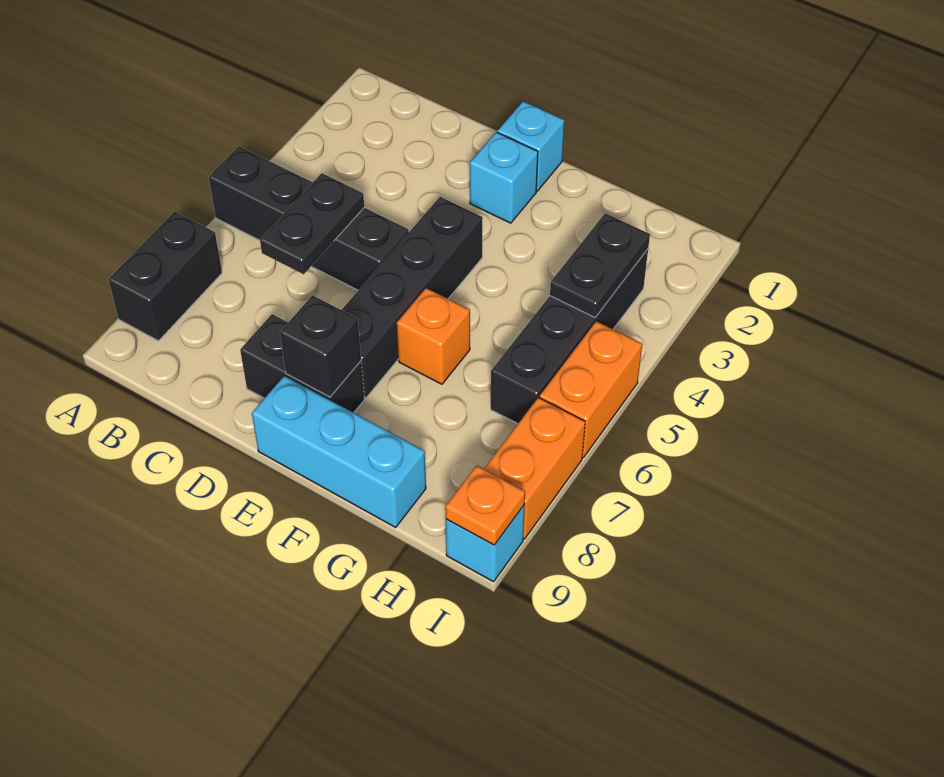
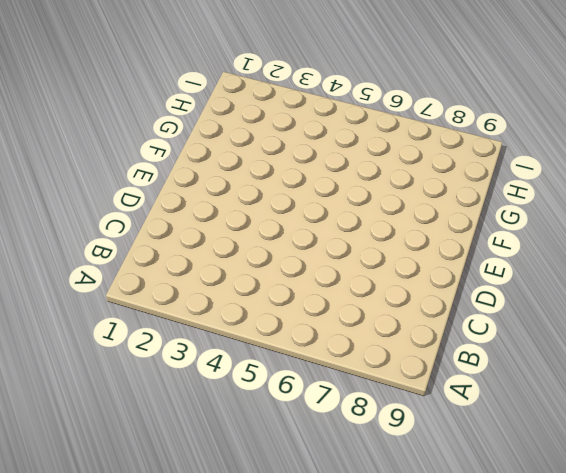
none -> black 1x4 brick [209,146,409,290]
none -> black 1x2 brick [109,212,222,341]
none -> black 1x2 brick [240,314,364,413]

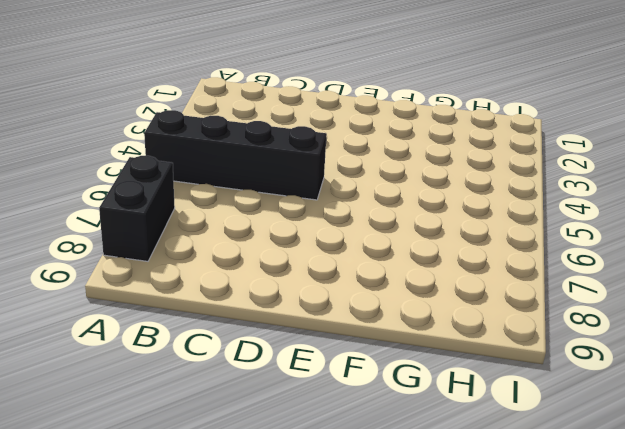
none -> black 1x2 brick [240,314,364,413]
none -> cyan 1x1 brick [497,101,564,191]
none -> cyan 1x1 brick [470,132,538,223]

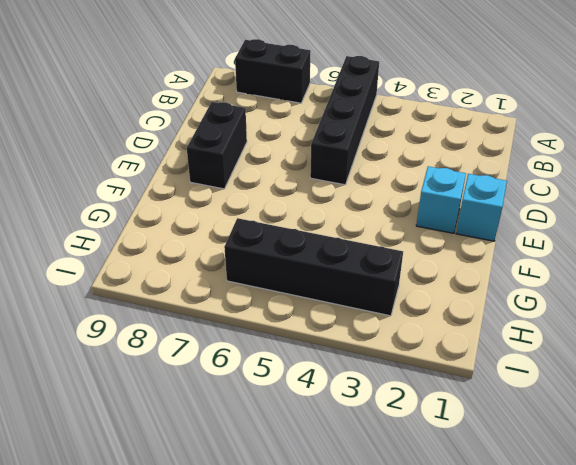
none -> black 1x4 brick [342,197,483,398]
none -> cyan 1x3 brick [252,376,426,527]
none -> orange 1x1 brick [397,288,470,384]

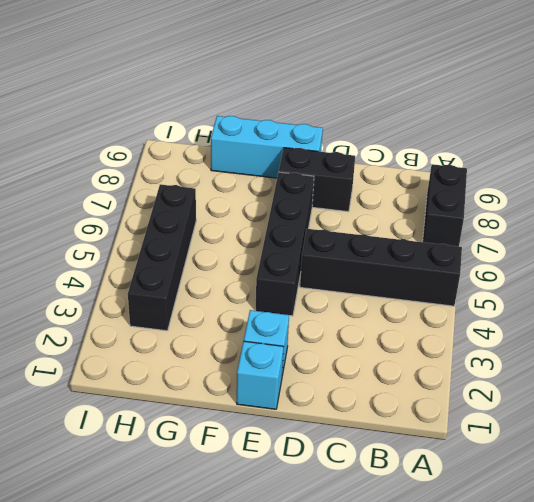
none -> orange 1x1 brick [397,288,470,384]
none -> orange 1x2 brick [540,321,642,457]
none -> orange 1x2 brick [484,397,585,539]

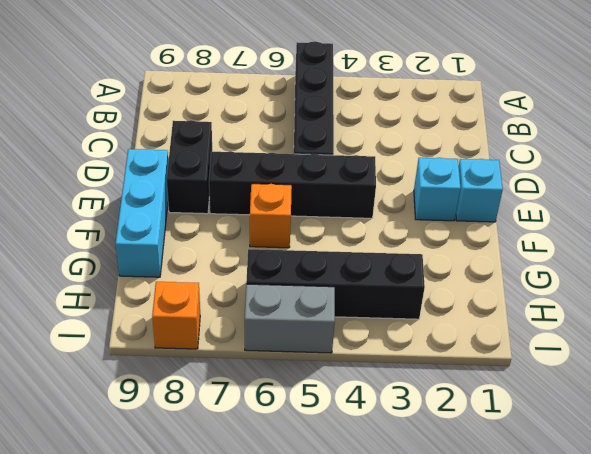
grey 1x2 brick [245,284,335,353] -> orange 1x2 brick [540,321,642,457]
orange 1x1 brick [152,282,200,349] -> orange 1x2 brick [484,397,585,539]
none -> black 1x2 brick [109,212,222,341]
none -> cyan 1x1 brick [446,505,525,582]
none -> black 1x2 plate [260,173,364,274]

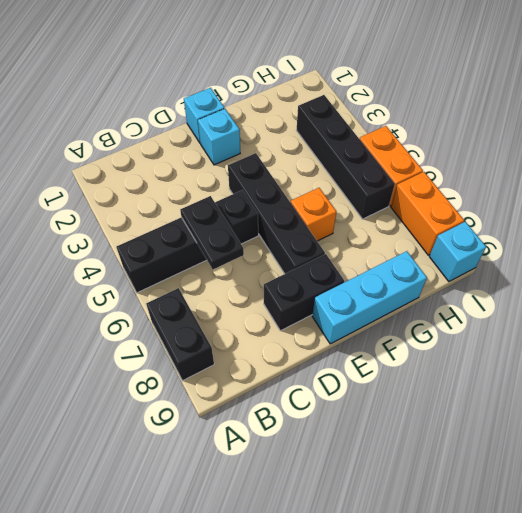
none -> black 1x1 brick [280,295,361,397]
none -> black 1x2 plate [550,213,650,317]
none -> orange 1x1 plate [445,466,525,545]

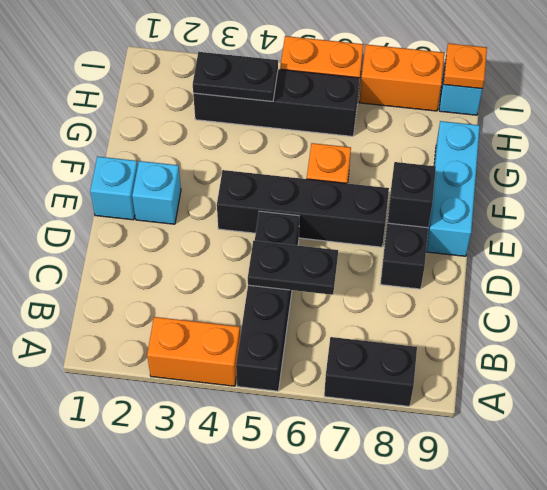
orange 1x2 brick [147,317,240,386] -> none

